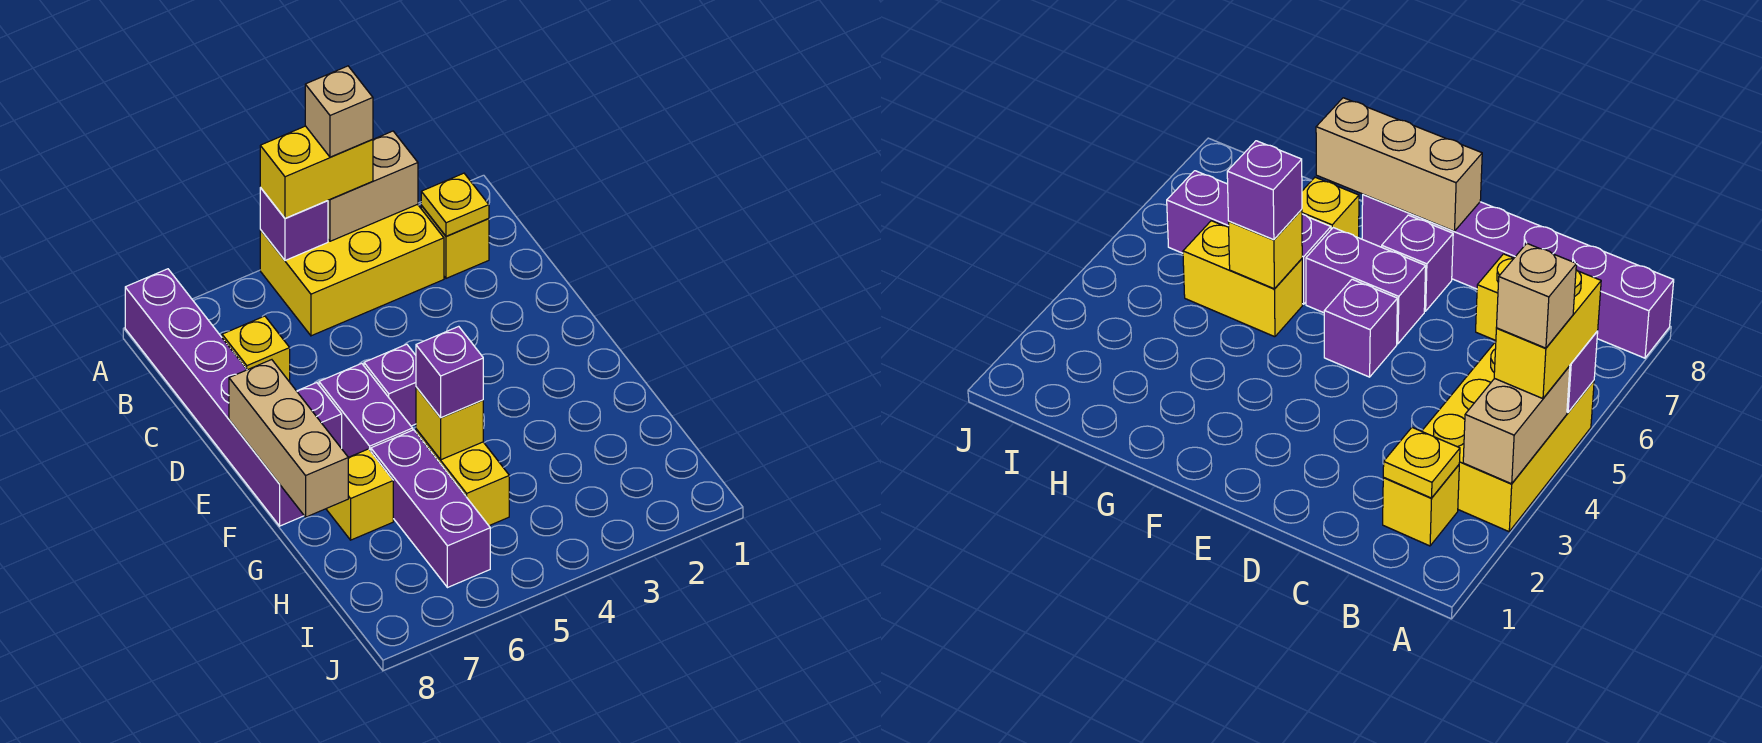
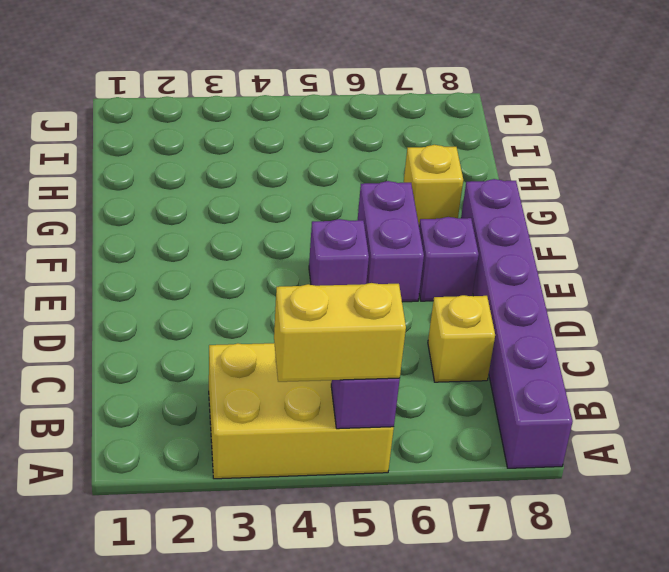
none -> yellow 1x1 brick [421,206,489,278]
none -> yellow 1x2 brick [416,429,509,526]
none -> purple 1x3 brick [371,430,490,588]

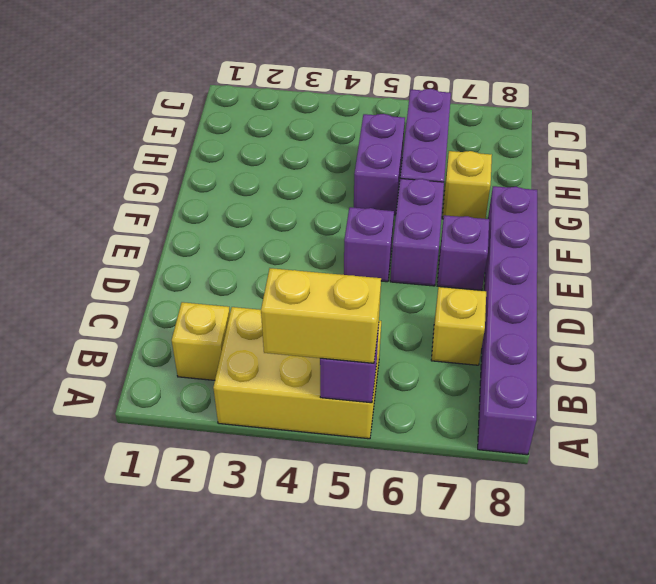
purple 1x2 brick [354,114,405,215] -> yellow 1x2 brick [416,429,509,526]
none -> tan 1x2 brick [328,131,418,241]
none -> yellow 1x1 plate [421,173,489,236]
none -> tan 1x3 brick [229,360,348,517]

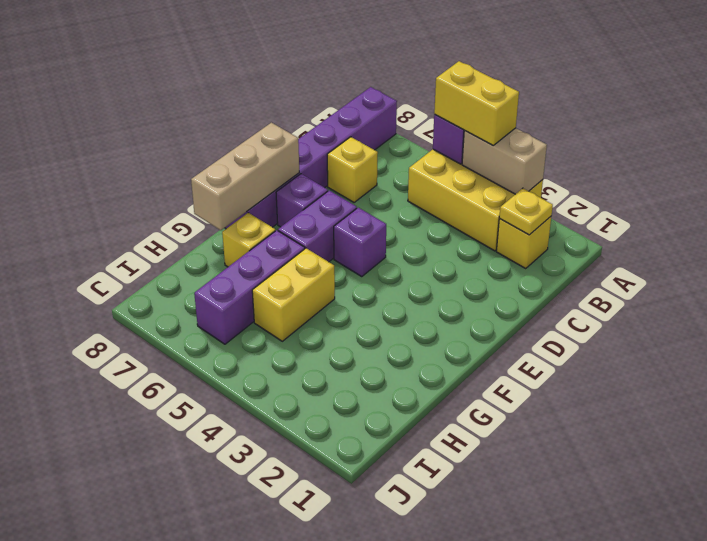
none -> yellow 1x1 brick [416,387,483,460]
none -> purple 1x1 brick [416,326,483,418]
none -> tan 1x1 brick [305,66,373,157]

